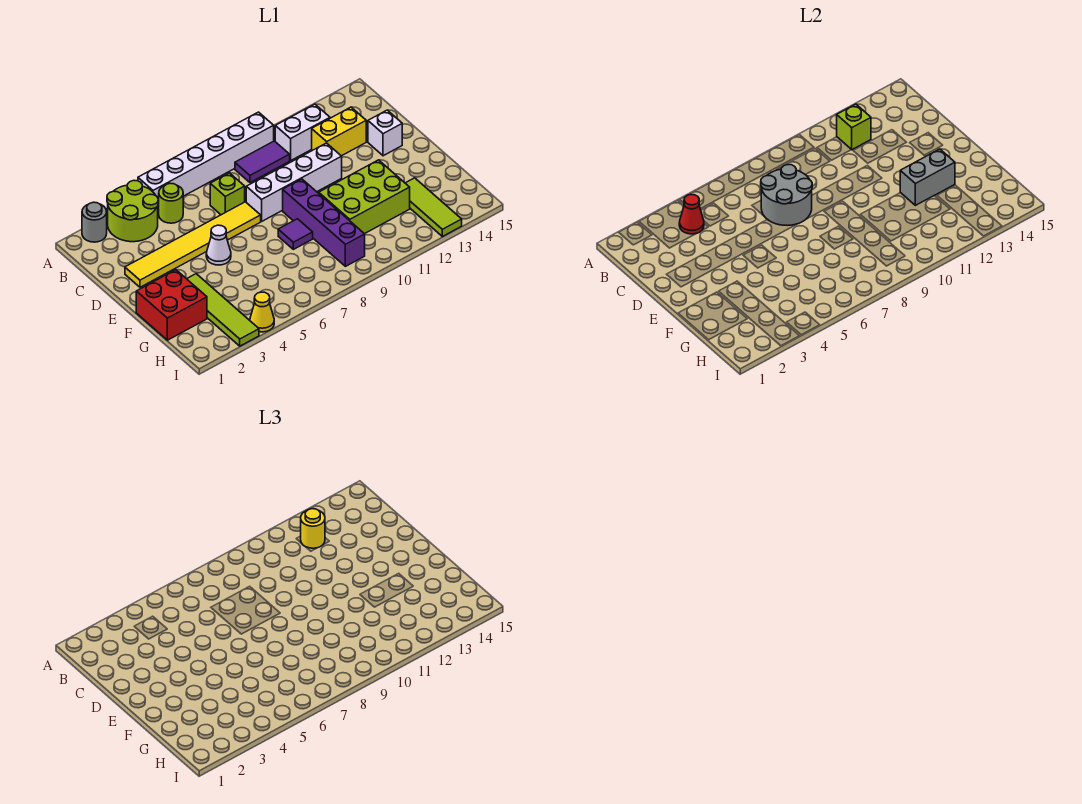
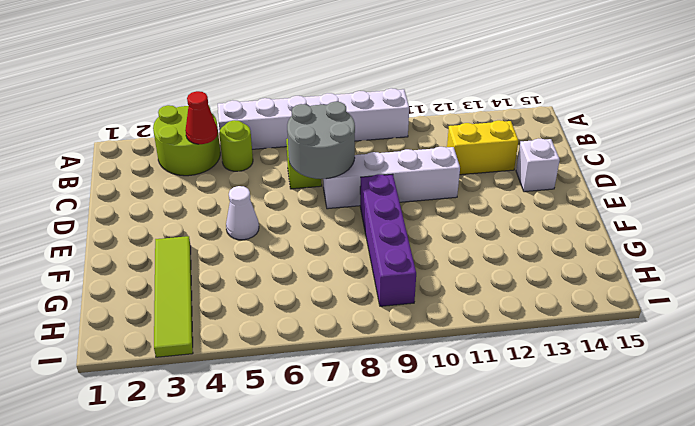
none -> grey 1x1 round brick [82,202,107,242]
none -> purple 1x2 tile [235,141,290,183]
none -> white 1x2 brick [275,104,330,161]

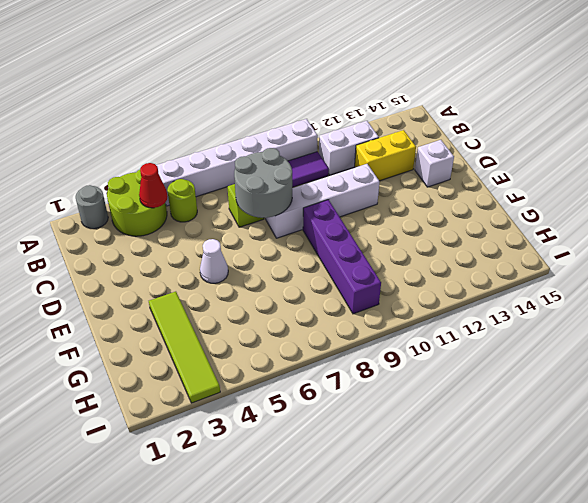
none -> yellow 1x6 tile [125,202,261,287]
none -> red 2x2 brick [136,270,207,340]
none -> purple 1x1 tile [278,219,313,249]

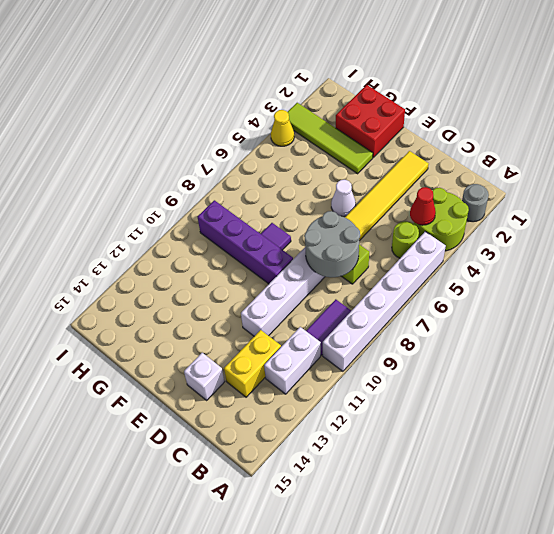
none -> lime 2x3 brick [319,160,410,234]
none -> lime 1x3 tile [405,178,462,237]
none -> lime 1x1 brick [837,104,871,150]

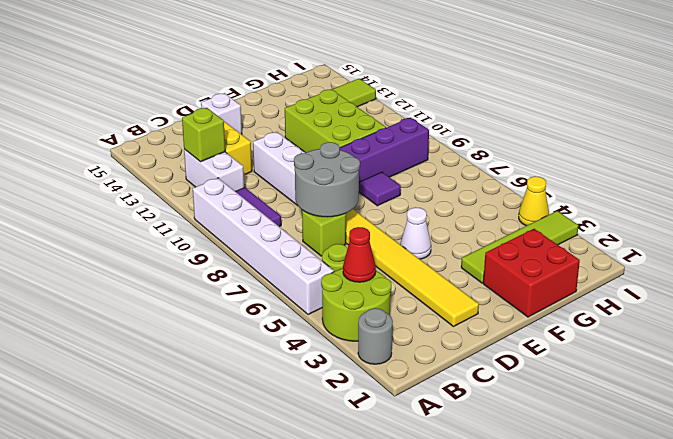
none -> grey 1x2 brick [900,149,955,205]
none -> yellow 1x1 round brick [301,509,325,548]

